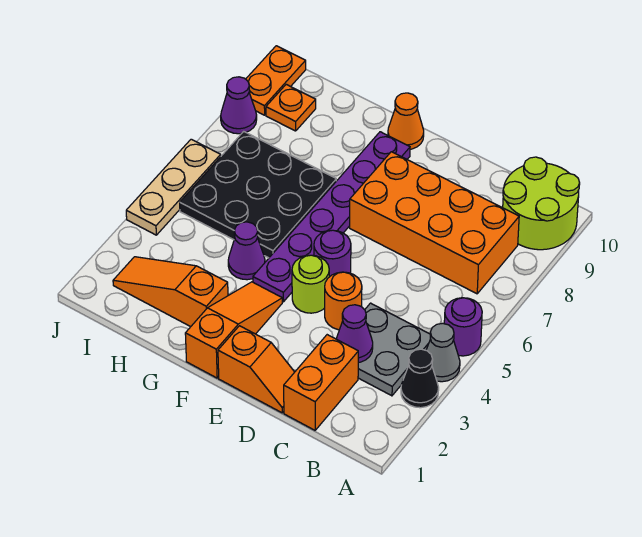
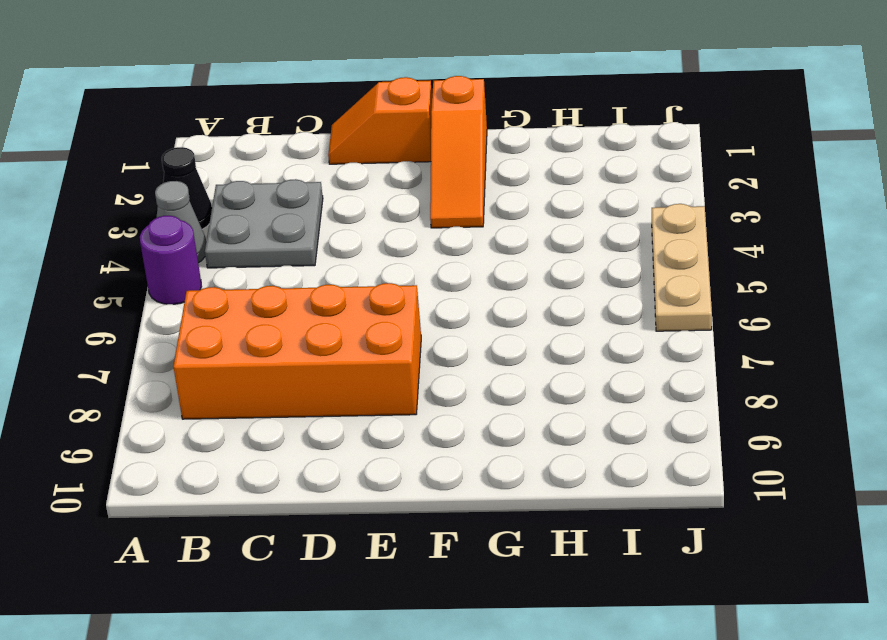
none -> lime 2x2 round brick [503,157,580,250]
none -> orange 1x2 brick [284,335,358,430]
none -> orange 1x1 round brick [325,272,362,330]

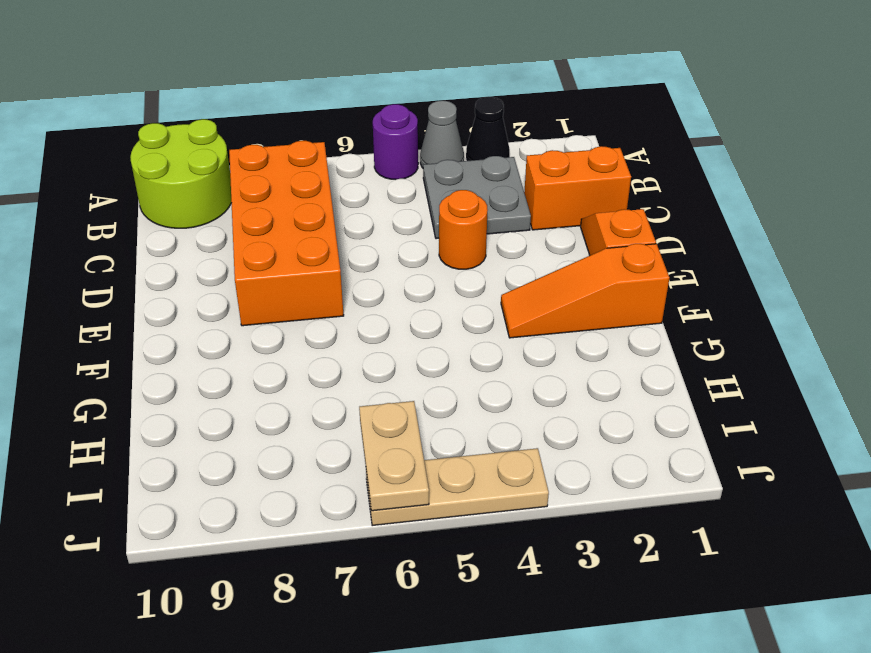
tan 1x2 plate [359,401,429,511] -> none
none -> lime 1x1 round brick [292,255,329,313]
none -> purple 1x1 round brick [314,230,351,277]
none -> purple 1x6 plate [253,132,410,302]

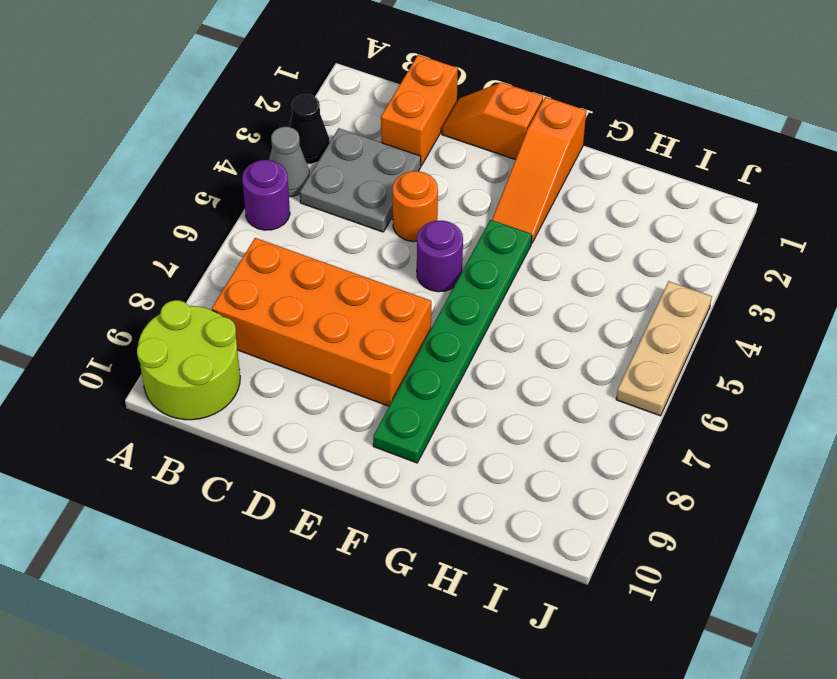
green 1x6 plate [373,220,532,463] -> purple 1x6 plate [253,132,410,302]
none -> lime 1x1 round brick [292,255,329,313]
none -> orange 1x1 cone [388,93,424,149]
none -> orange 1x3 slope [113,257,228,327]

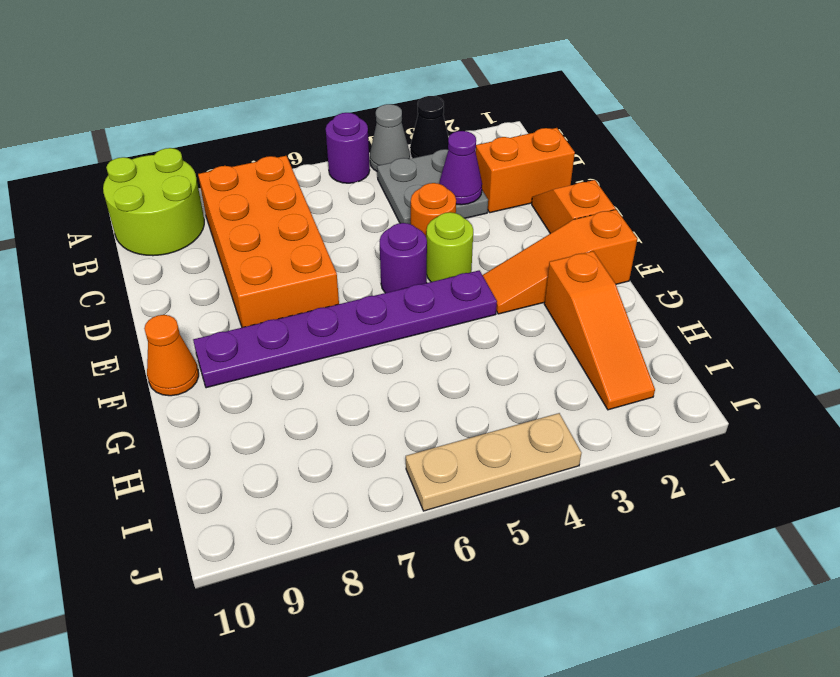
none -> purple 1x1 cone [228,222,265,280]
none -> black 3x3 plate [180,131,336,258]
none -> orange 1x1 plate [266,84,316,131]

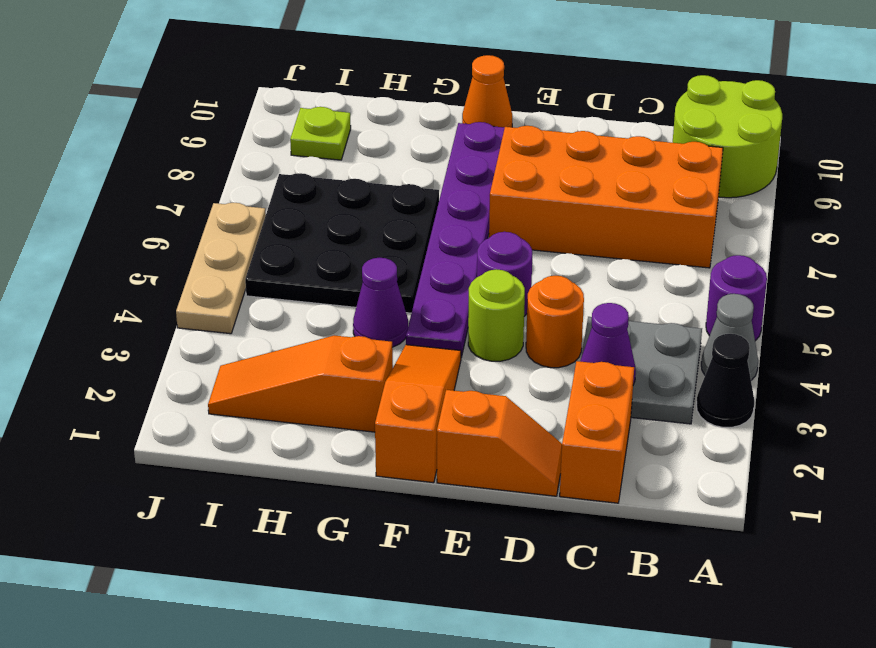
lime 1x1 plate [290,107,351,160] -> orange 1x1 plate [266,84,316,131]
none -> purple 1x1 cone [221,77,257,134]
none -> orange 1x2 plate [246,46,306,115]

